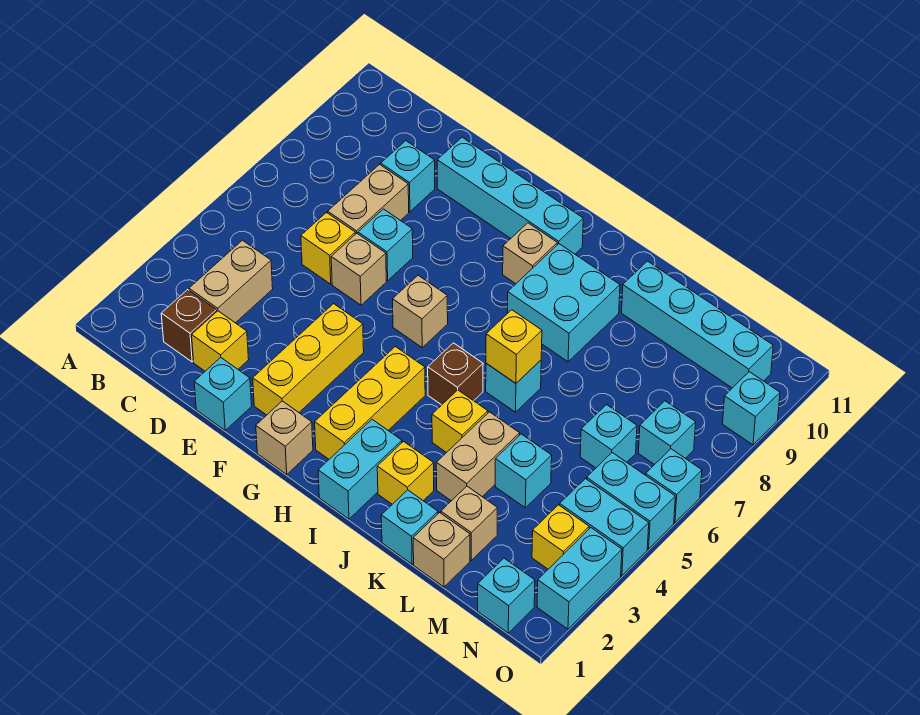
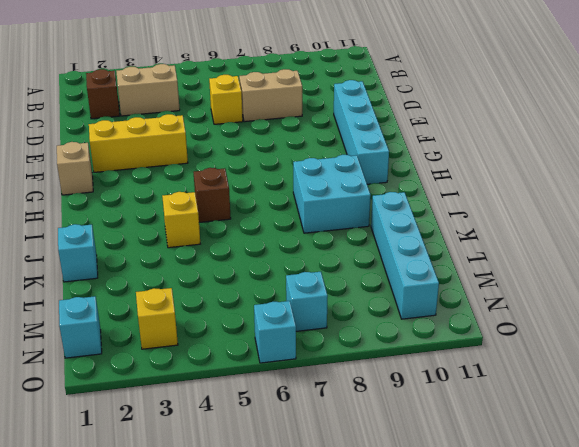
none -> yellow 1x1 brick [192,311,249,371]
none -> cyan 1x1 brick [381,141,435,212]
none -> cyan 1x1 brick [194,357,252,430]
none -> tan 1x1 brick [331,233,386,305]

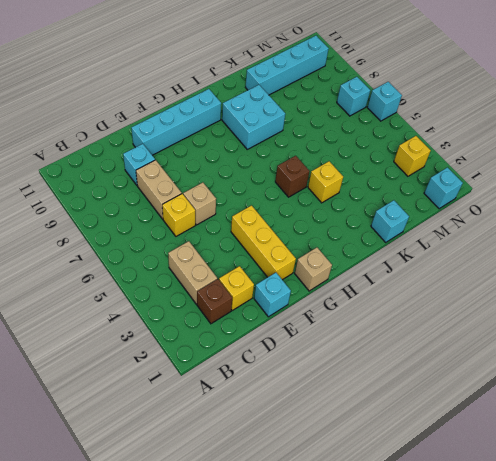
none -> cyan 1x1 brick [358,209,413,281]
none -> tan 1x1 brick [393,275,448,347]
none -> yellow 1x3 brick [315,347,425,459]
none -> tan 1x1 brick [503,223,557,284]

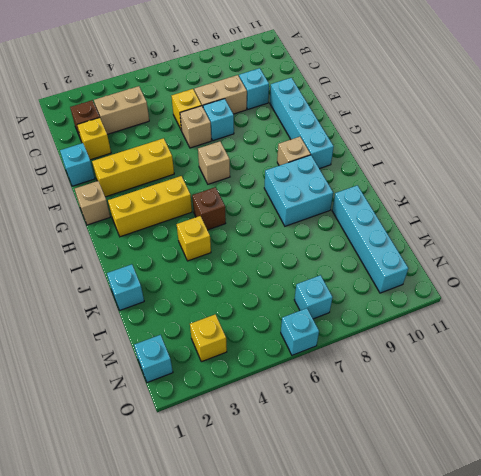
none -> cyan 1x2 brick [318,419,402,519]
none -> yellow 1x1 brick [377,442,434,504]
none -> cyan 1x1 brick [486,360,541,412]
none -> tan 1x2 brick [436,412,520,501]

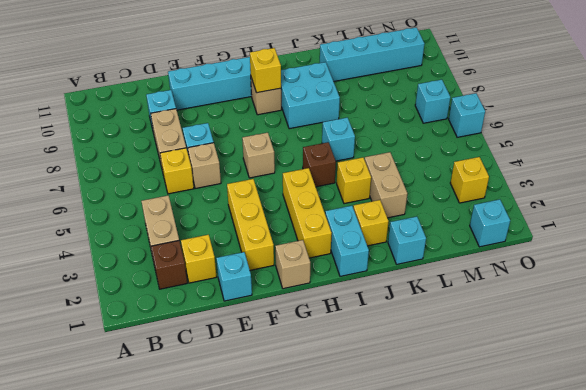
yellow 1x1 brick [250,48,281,93] -> yellow 1x1 brick moved to [486,310,542,383]
none -> tan 1x1 brick [413,513,470,587]
none -> tan 1x1 brick [441,486,497,560]
none -> cyan 1x1 brick [495,434,552,508]
none -> cyan 1x1 brick [580,405,637,468]

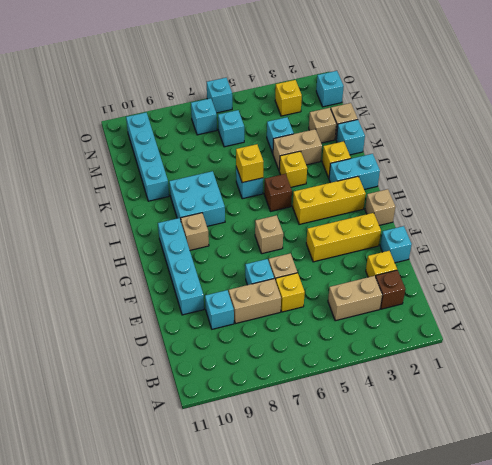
none -> cyan 1x2 brick [560,479,649,576]
none -> cyan 1x2 brick [587,453,675,549]
none -> cyan 1x2 brick [537,528,622,629]
none -> cyan 1x1 brick [723,372,780,445]

